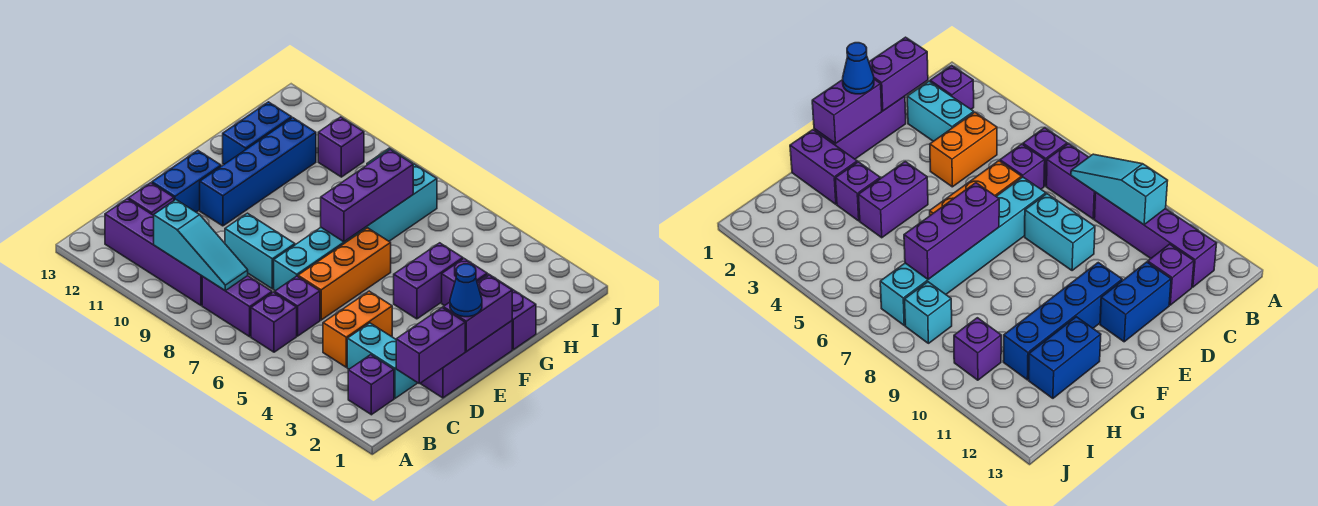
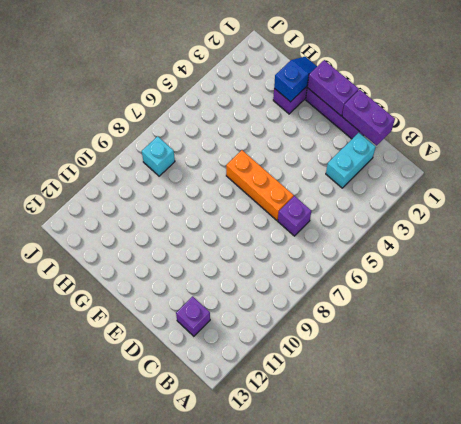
blue 1x2 slope [274,57,317,102] -> none
none -> purple 1x1 brick [348,355,394,415]
none -> purple 1x1 brick [251,292,297,352]
none -> purple 1x2 brick [202,276,272,337]

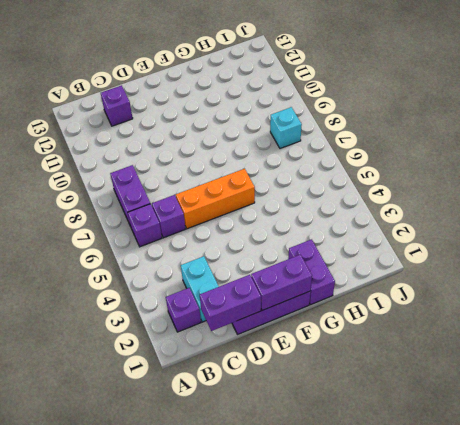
none -> purple 1x4 brick [105,199,203,305]
none -> orange 1x2 brick [323,291,392,367]
none -> cyan 1x6 brick [274,164,437,291]

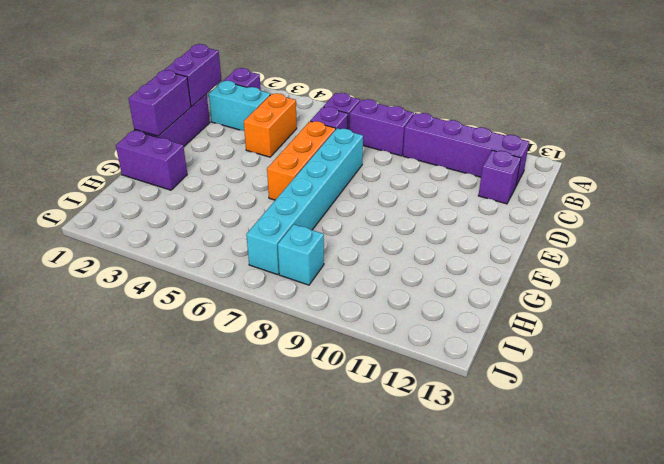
none -> cyan 1x2 brick [225,213,295,289]
none -> blue 1x2 brick [152,151,221,212]
none -> blue 1x4 brick [200,118,316,226]

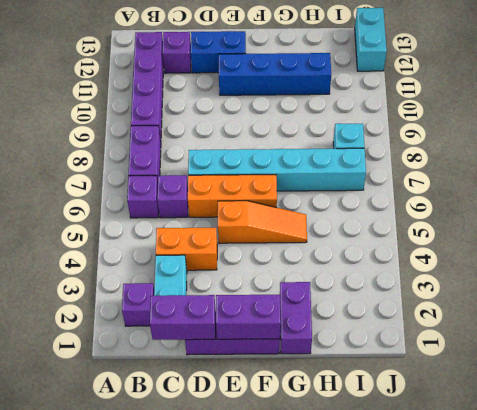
orange 1x3 slope [218,201,307,243] -> none
cyan 1x2 brick [355,8,387,71] -> cyan 1x2 brick moved to [225,213,295,289]
none -> purple 1x2 brick [394,243,463,319]
none -> purple 1x1 brick [442,259,487,306]
none -> blue 1x2 brick [223,102,292,164]

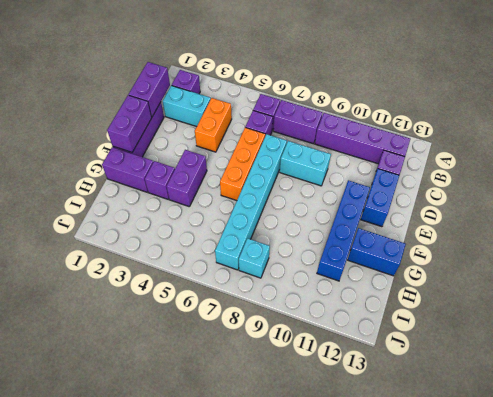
blue 1x2 brick [348,228,406,276] -> blue 1x2 brick turned to [223,102,292,164]
none -> purple 1x1 brick [318,117,364,177]
none -> cyan 1x3 slope [154,200,248,291]
none -> purple 1x3 brick [321,150,413,242]

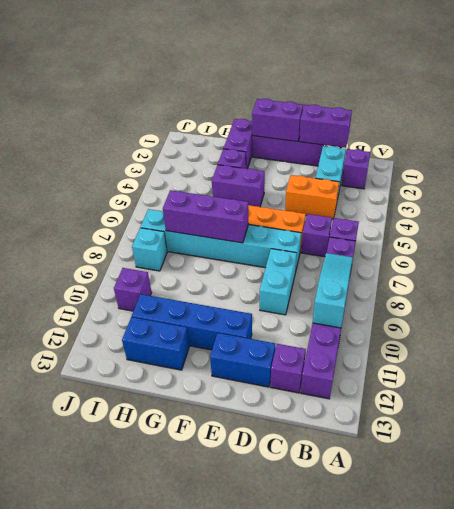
none -> blue 1x1 cone [450,264,482,317]

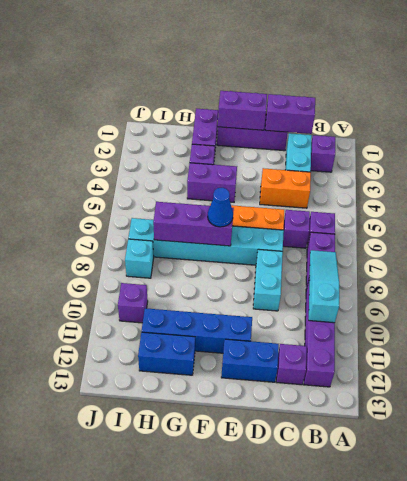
blue 1x1 cone [208,188,233,227] -> blue 1x1 cone moved to [450,264,482,317]

